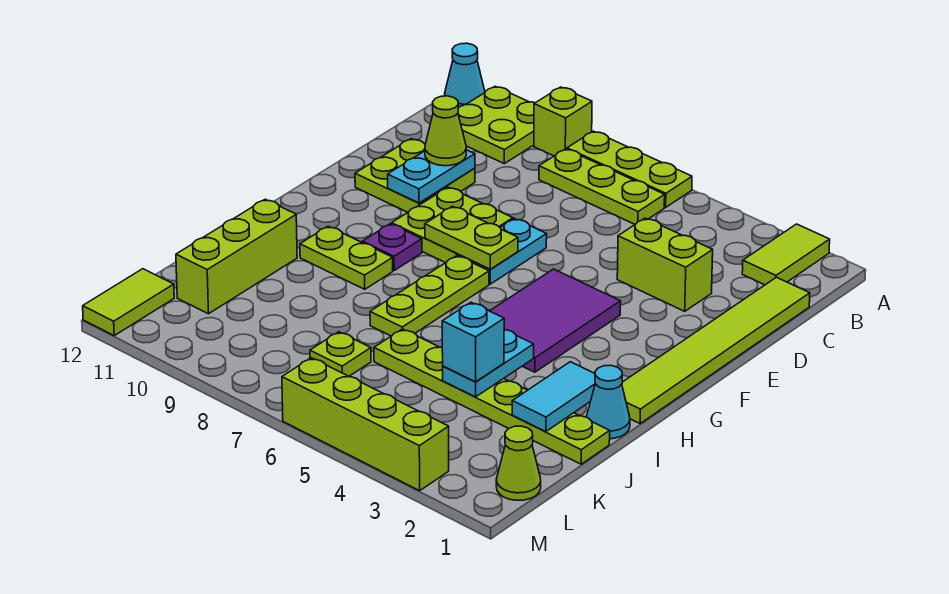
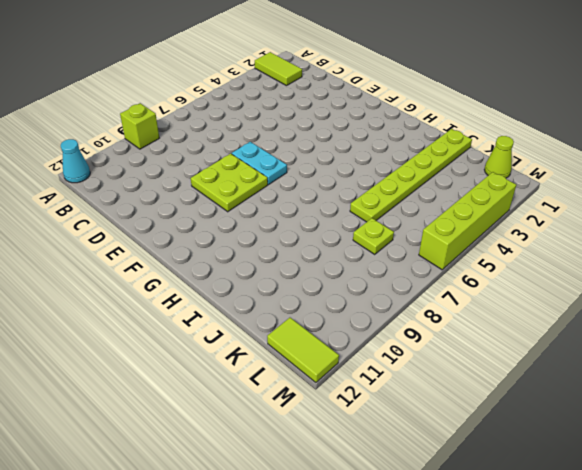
none -> lime 1x3 plate [567,131,692,207]
none -> lime 2x2 plate [458,86,535,164]
none -> lime 1x3 plate [539,149,665,224]

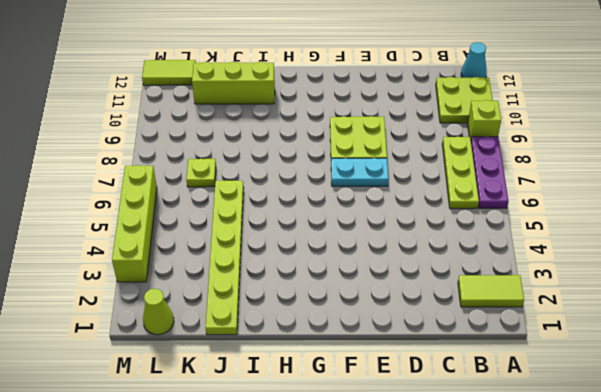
purple 1x3 plate [471,136,508,208] -> lime 1x3 plate [567,131,692,207]
none -> lime 1x6 tile [622,277,810,423]
none -> lime 1x2 brick [617,218,713,311]
none -> lime 2x2 plate [355,139,475,212]

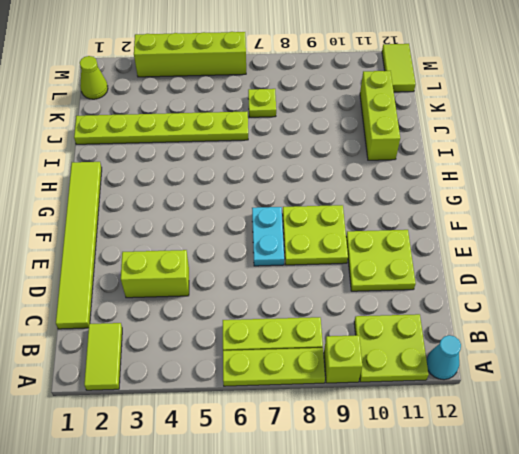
none -> purple 2x3 tile [490,269,621,372]
none -> lime 1x3 plate [370,256,489,336]
none -> purple 1x1 plate [362,224,422,270]

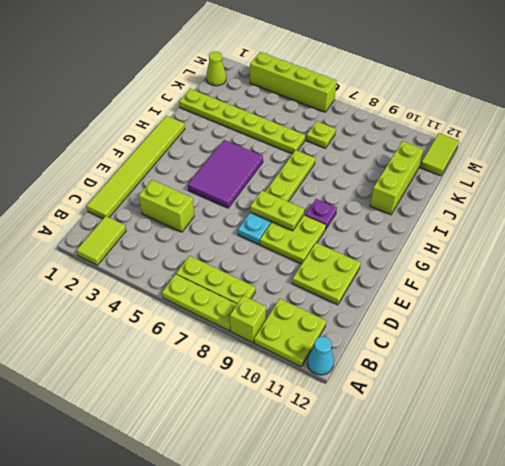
none -> lime 1x2 plate [300,226,393,289]
none -> cyan 1x1 cone [586,365,630,439]
none -> cyan 1x2 plate [388,150,475,203]

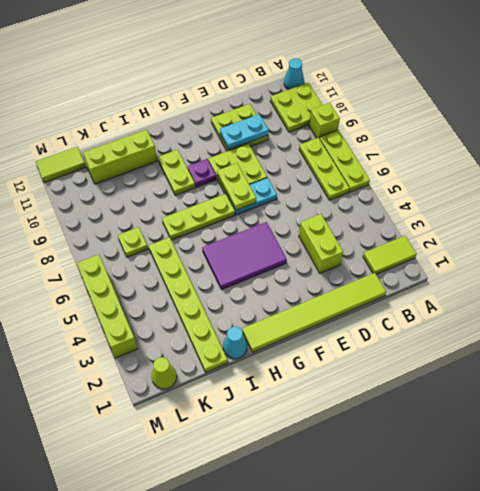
none -> cyan 1x2 tile [512,362,595,432]
none -> cyan 1x2 plate [443,330,534,397]
none -> lime 1x1 cone [425,96,466,166]

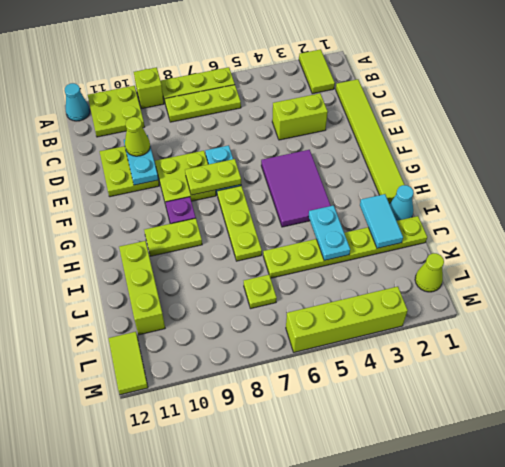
none -> cyan 1x1 brick [442,302,504,382]

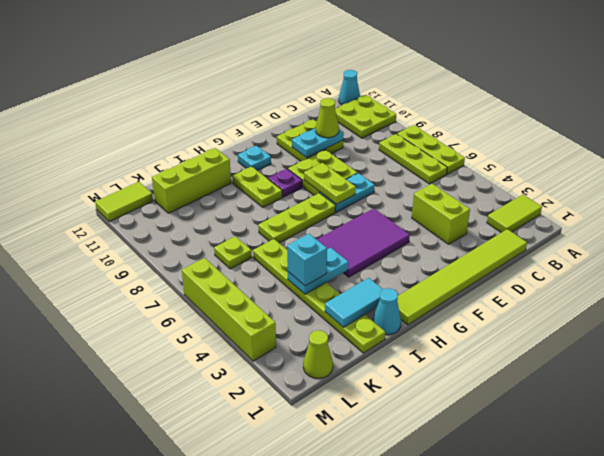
cyan 1x1 plate [238,146,271,171] -> none
none -> lime 1x1 brick [534,87,592,156]

